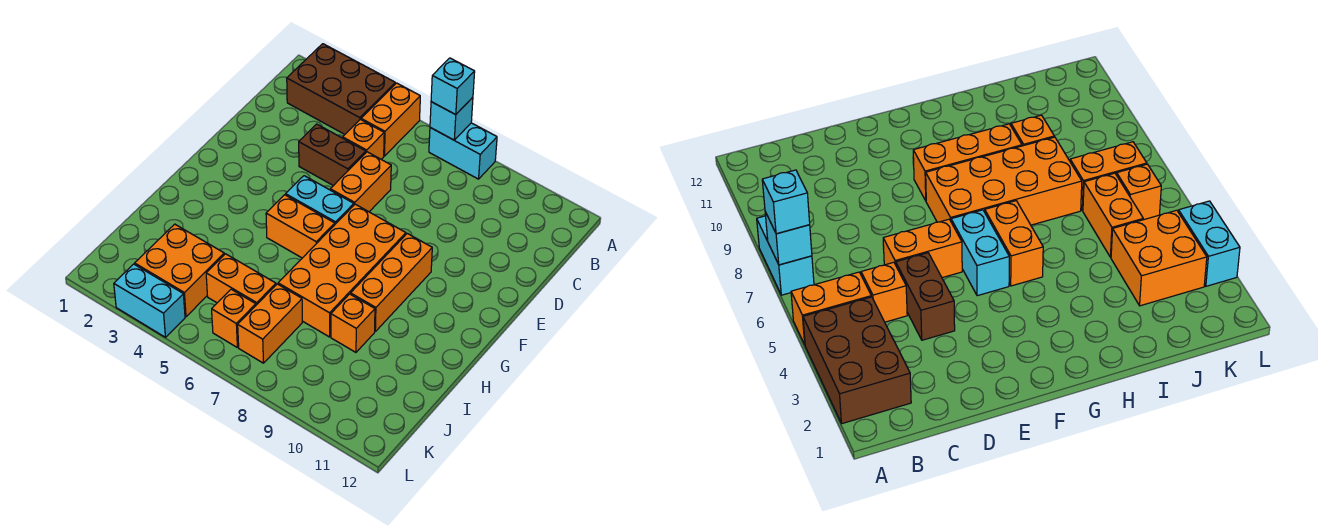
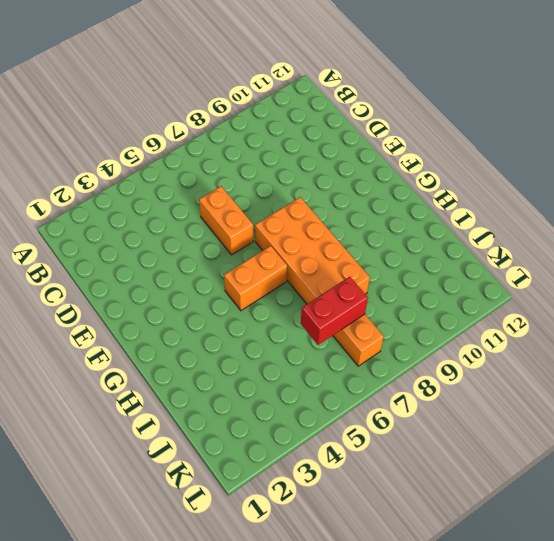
red 1x2 brick [301,277,368,345] -> none
none -> brown 2x3 brick [287,44,395,134]
none -> orange 1x2 brick [361,83,420,156]
none -> cyan 1x2 brick [429,123,497,179]

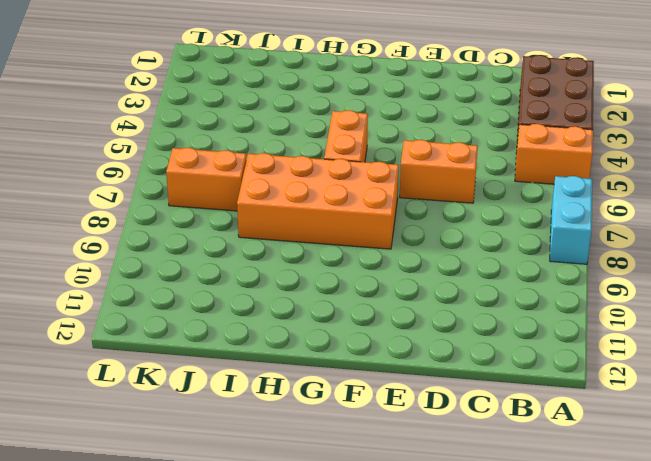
none -> orange 1x1 brick [343,119,384,159]
none -> brown 1x2 brick [299,124,366,186]
none -> cyan 1x2 brick [286,176,354,224]

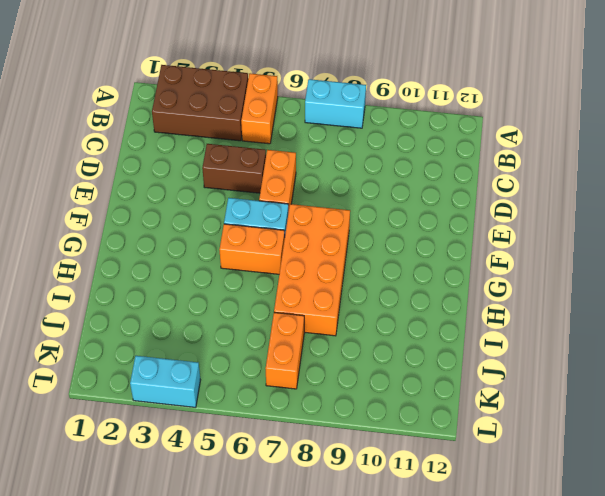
none -> orange 1x1 brick [343,119,384,159]
none -> orange 1x3 brick [351,233,432,331]
none -> orange 1x1 brick [331,294,375,352]

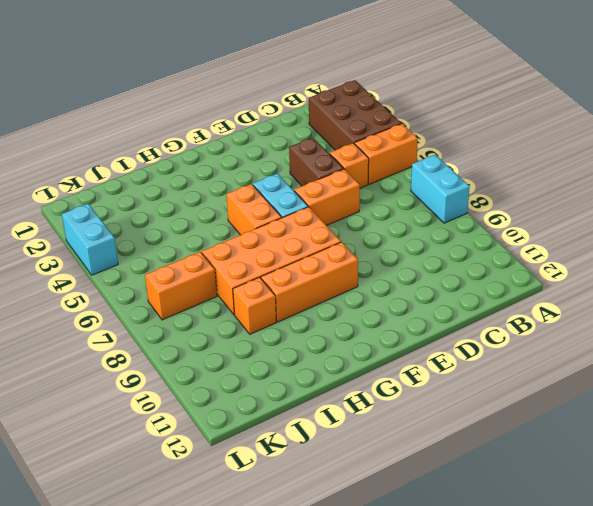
none -> orange 2x2 brick [135,224,224,317]
none -> orange 1x2 brick [206,254,276,305]
none -> orange 1x1 brick [212,289,256,347]

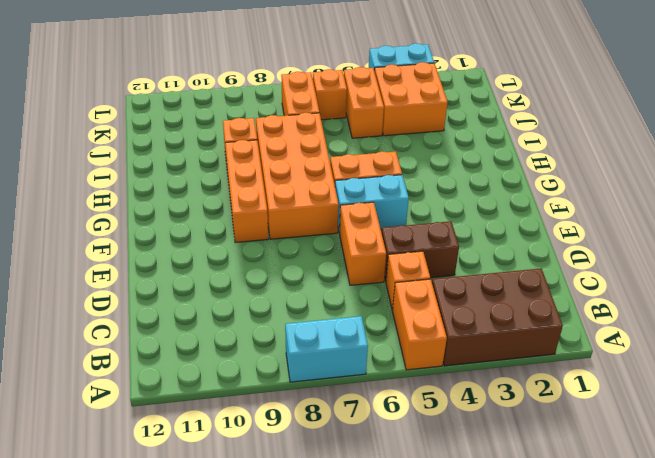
orange 1x2 brick [344,67,384,138] -> orange 1x2 brick turned to [206,254,276,305]
none -> cyan 1x1 brick [430,97,473,140]
none -> cyan 1x1 brick [431,58,475,114]

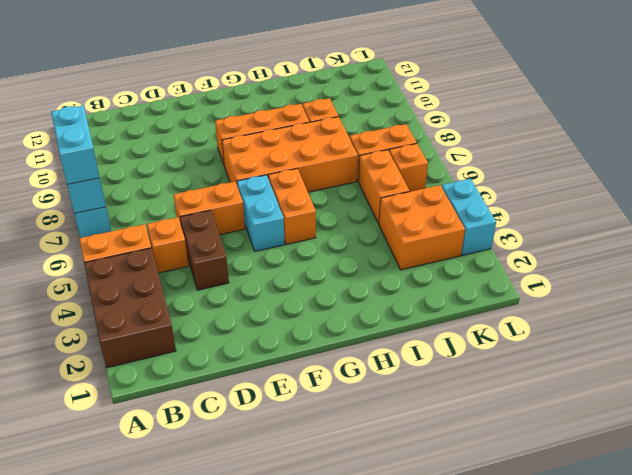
cyan 1x2 brick [51,106,100,185] -> cyan 1x1 brick [431,58,475,114]

